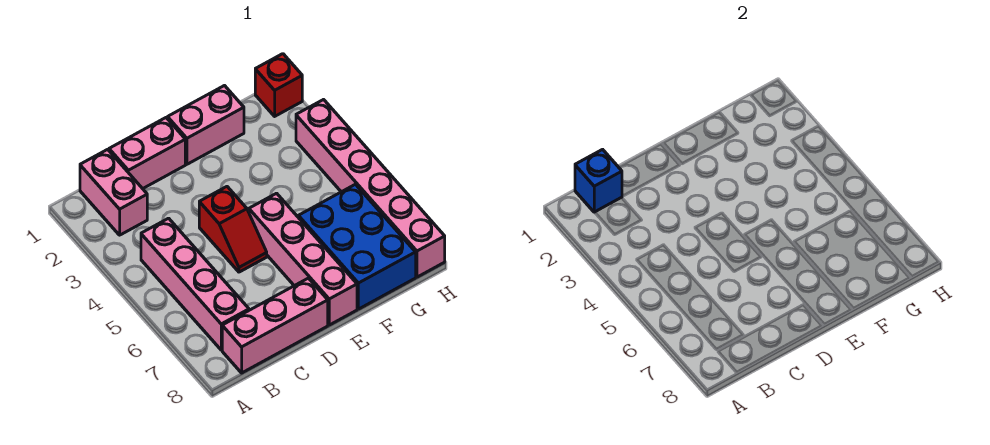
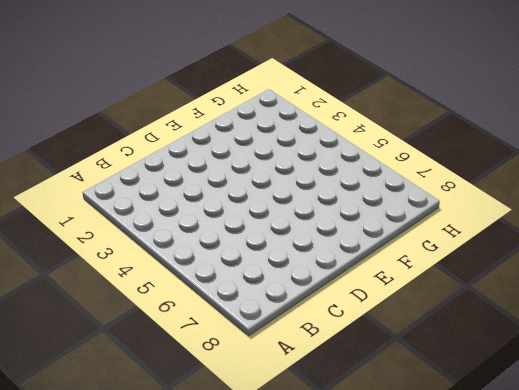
none -> pink 1x2 brick [80,149,147,235]
none -> pink 1x4 brick [141,218,249,350]

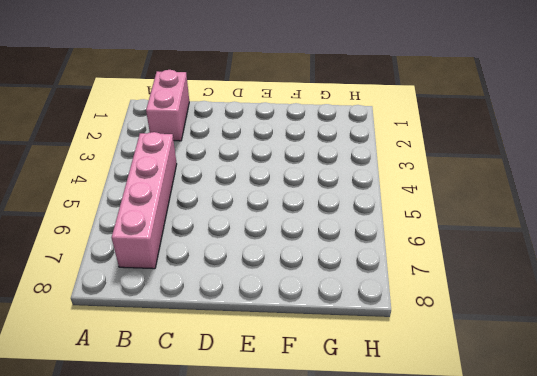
none -> pink 1x3 brick [222,278,328,373]
none -> pink 1x2 brick [109,118,185,189]

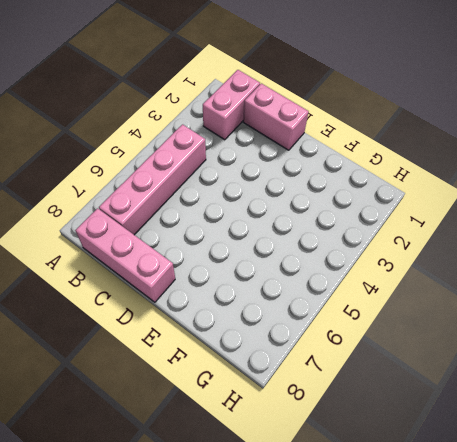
none -> red 1x2 slope [199,187,267,272]
none -> pink 1x2 brick [168,86,244,164]

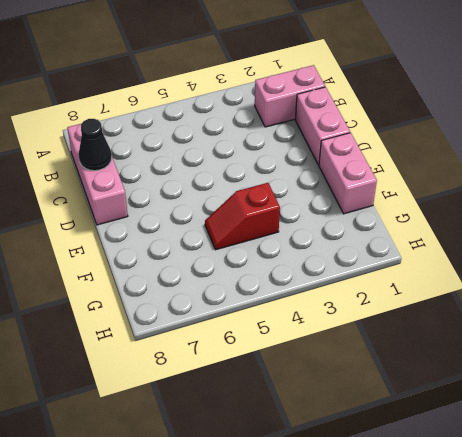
black 1x1 cone [79,119,112,171] -> none
red 1x2 slope [205,183,280,250] -> red 1x2 slope moved to [199,187,267,272]
none -> pink 1x4 brick [141,218,249,350]
none -> pink 1x4 brick [249,193,357,325]

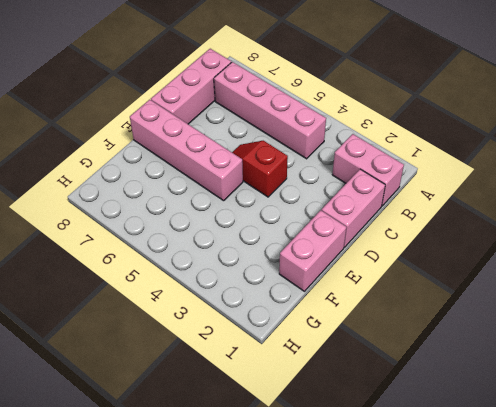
none -> blue 2x3 brick [298,184,416,309]
none -> red 1x1 brick [255,54,302,116]

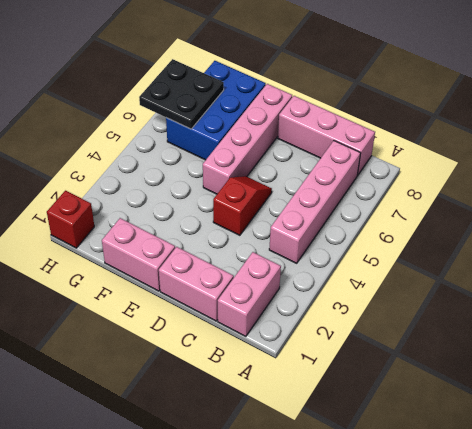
black 2x2 plate [139,59,224,129] -> none
none -> pink 1x6 brick [296,100,445,277]
none -> blue 1x1 brick [575,149,622,212]

